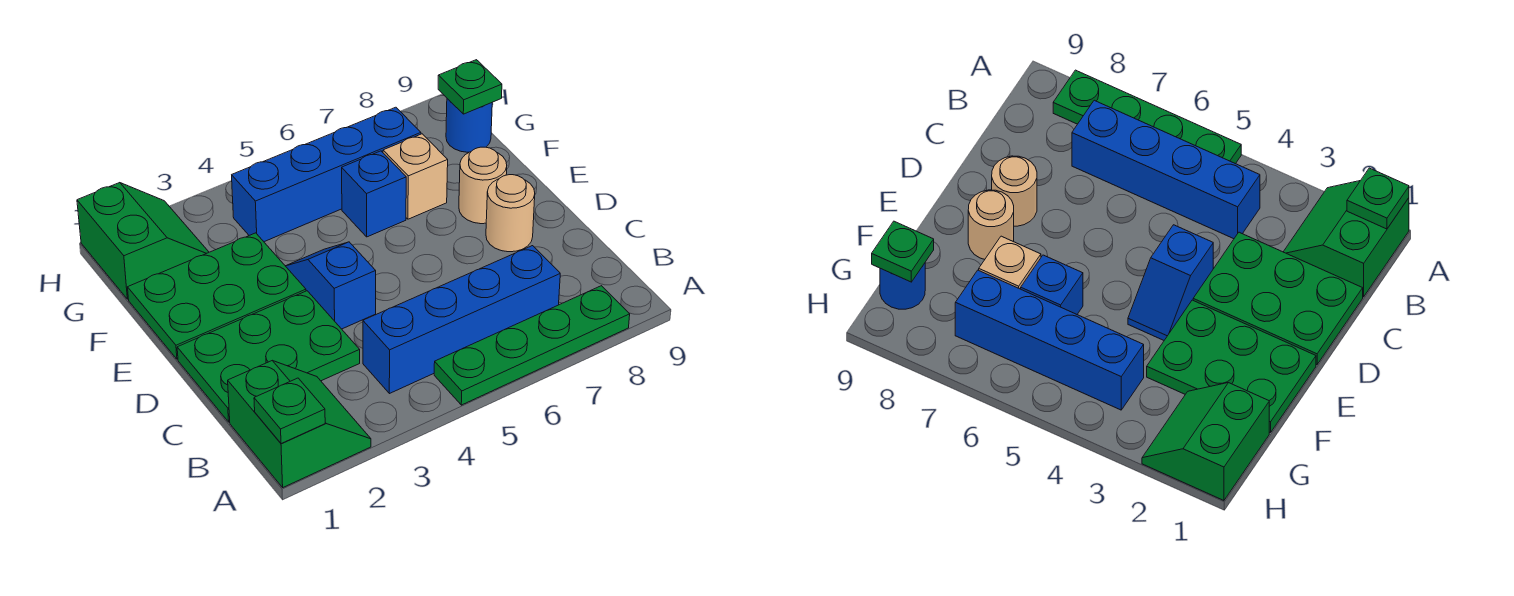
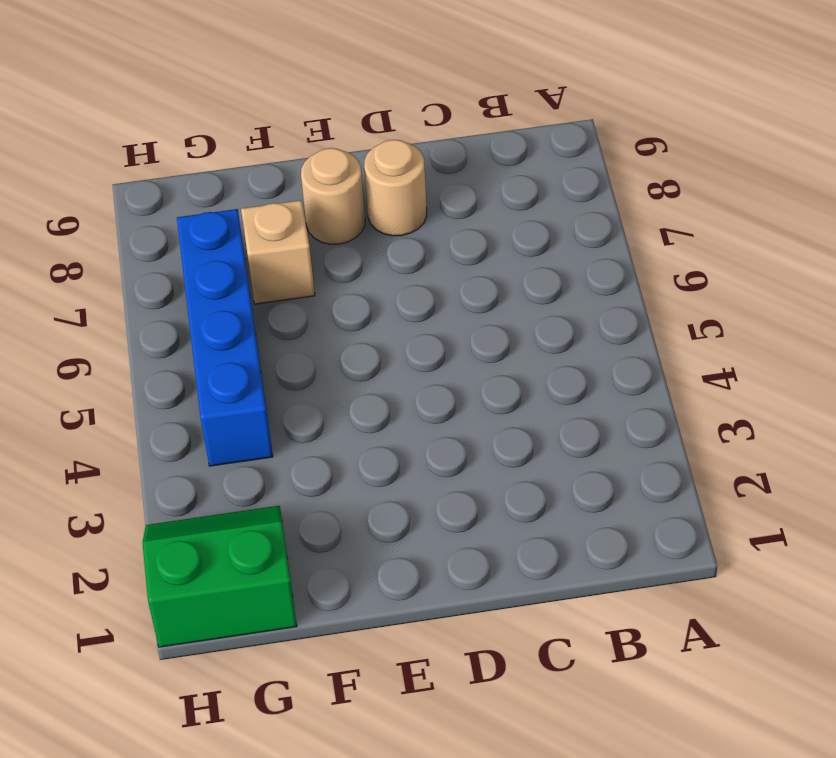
none -> green 2x2 slope [228,361,371,487]
none -> green 1x4 plate [434,286,630,405]
none -> blue 1x4 brick [363,246,560,394]

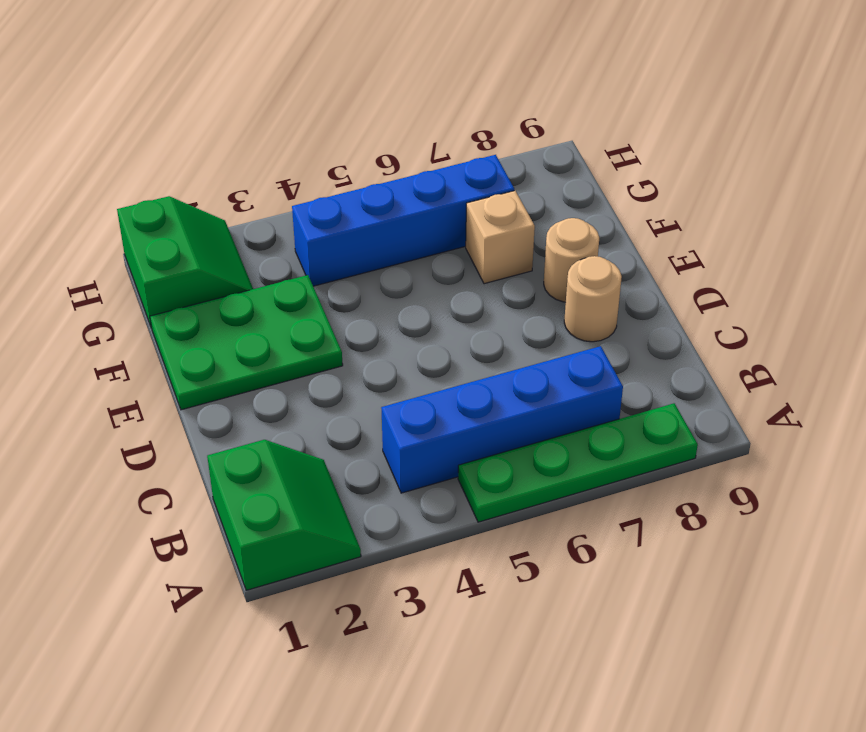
none -> green 2x3 plate [177,291,360,422]
none -> blue 1x2 slope [286,242,376,329]
none -> blue 1x1 brick [342,151,406,237]

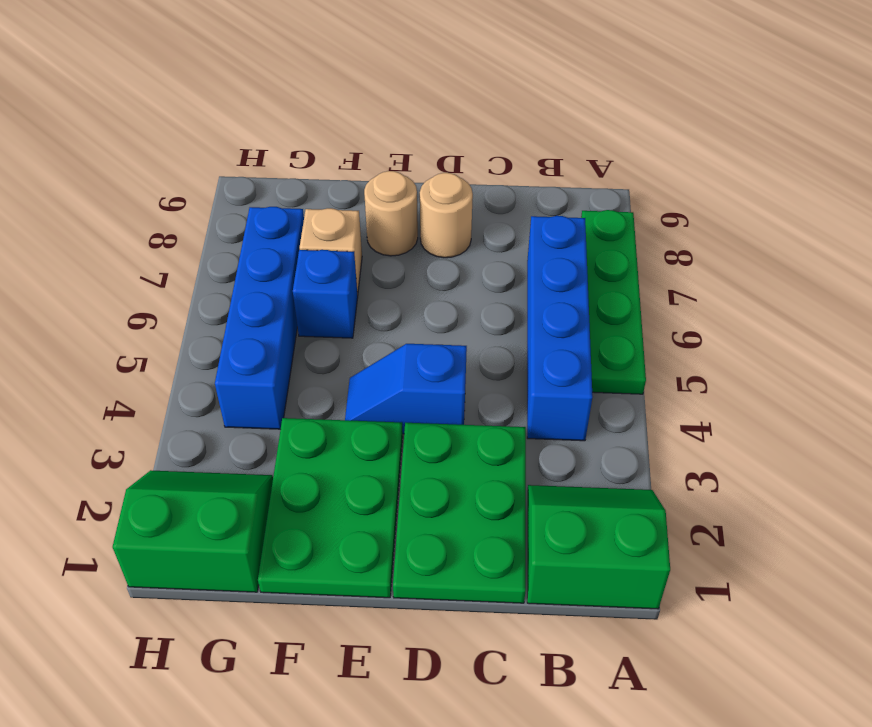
none -> blue 1x1 round brick [446,99,492,152]
none -> green 1x1 plate [254,378,325,444]
none -> green 1x1 plate [438,60,502,114]

